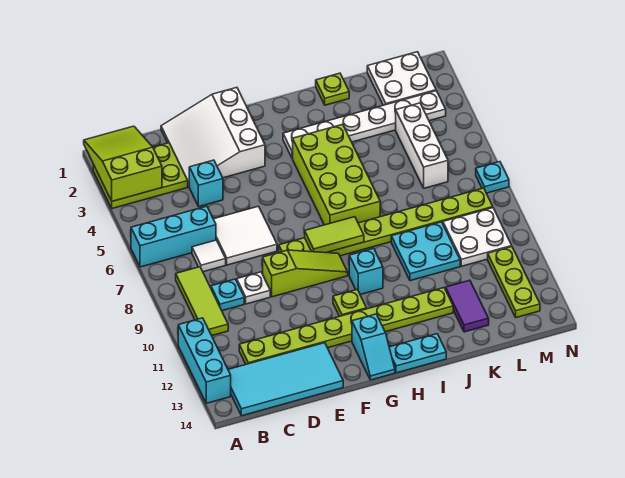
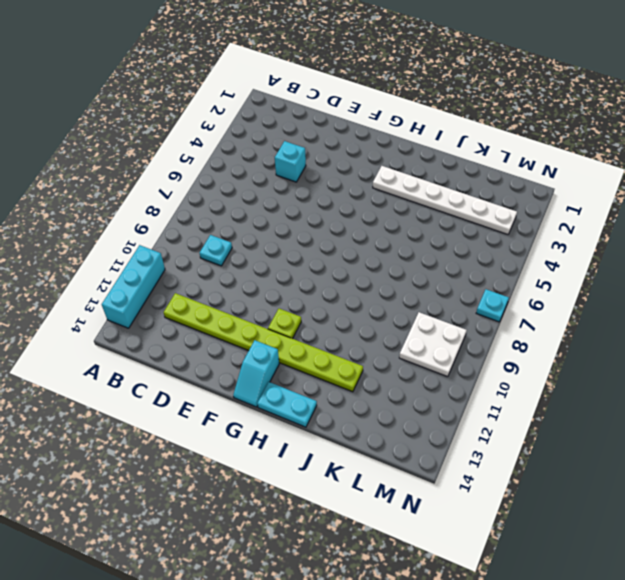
none -> lime 2x3 plate [93,143,188,208]
none -> cyan 1x3 brick [131,206,216,267]
none -> lime 1x3 tile [176,267,228,336]
none -> cyan 2x4 tile [228,343,343,416]

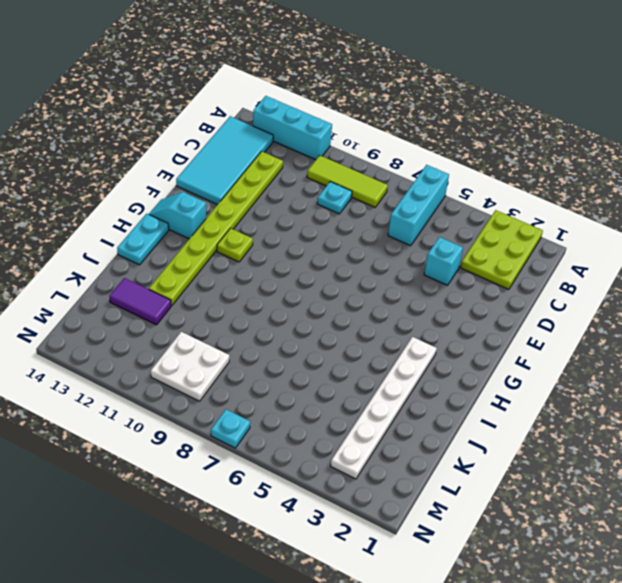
none -> white 1x1 tile [192,240,226,272]
none -> white 3x3 slope [161,88,265,186]
none -> white 2x2 tile [214,206,277,265]
none -> white 1x1 plate [237,272,270,304]

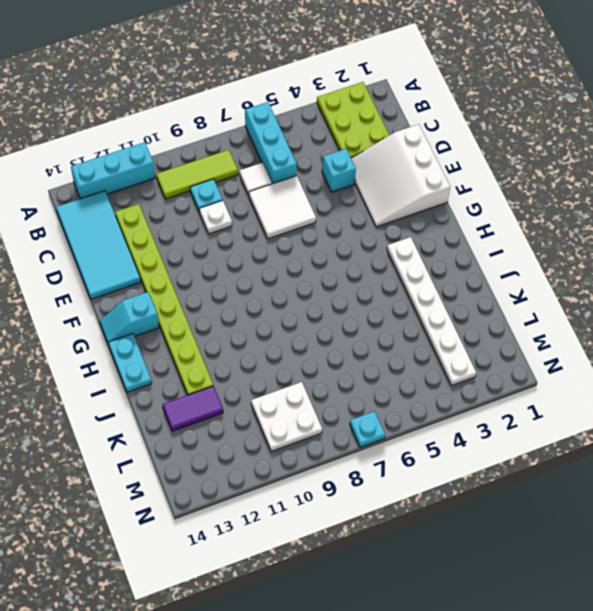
white 3x3 slope [351,124,450,227] -> white 3x3 slope turned to [161,88,265,186]
none -> lime 1x3 slope [263,250,348,297]
none -> lime 1x8 plate [279,188,493,256]
none -> lime 1x1 plate [333,290,367,316]
none -> lime 2x4 brick [293,124,380,225]

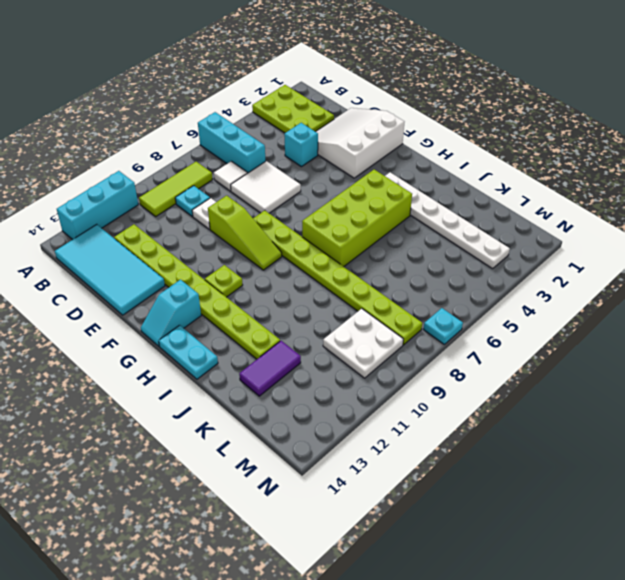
none -> cyan 1x1 brick [349,248,383,294]
none -> lime 1x1 plate [316,73,349,105]
none -> cyan 2x2 plate [391,222,460,281]
none -> white 2x2 plate [367,52,436,105]

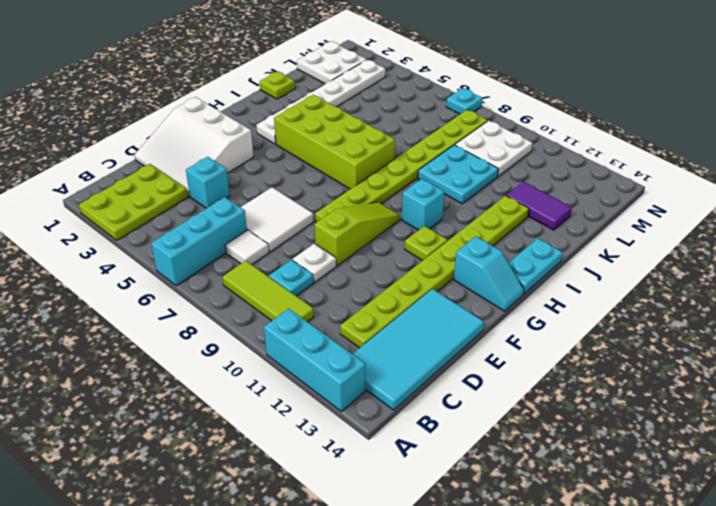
none -> white 1x3 brick [396,103,448,188]
none -> lime 1x3 plate [488,247,540,318]
none -> lime 2x3 slope [84,126,162,201]
none -> lime 1x2 tile [305,217,364,253]

